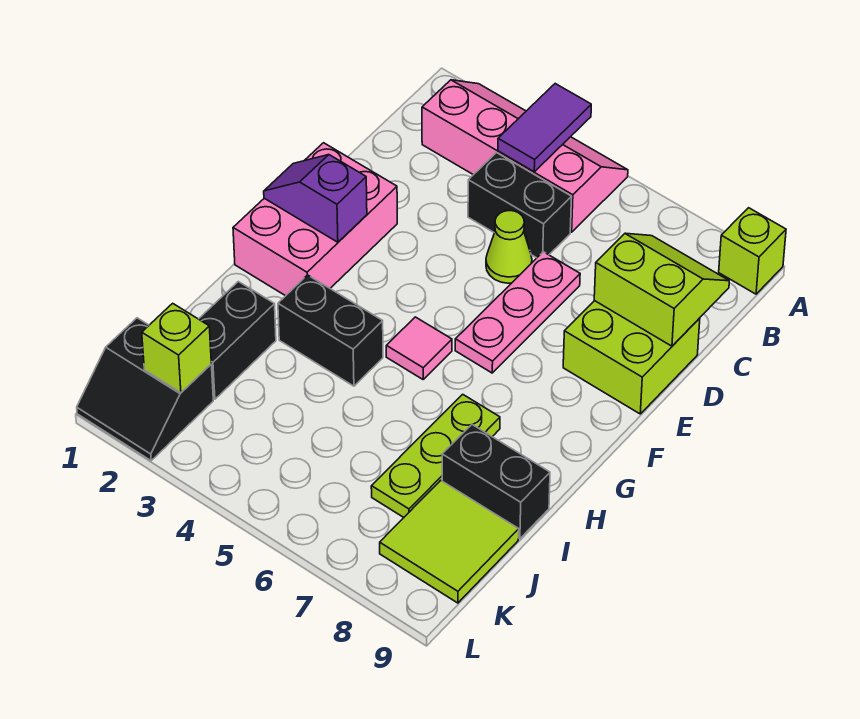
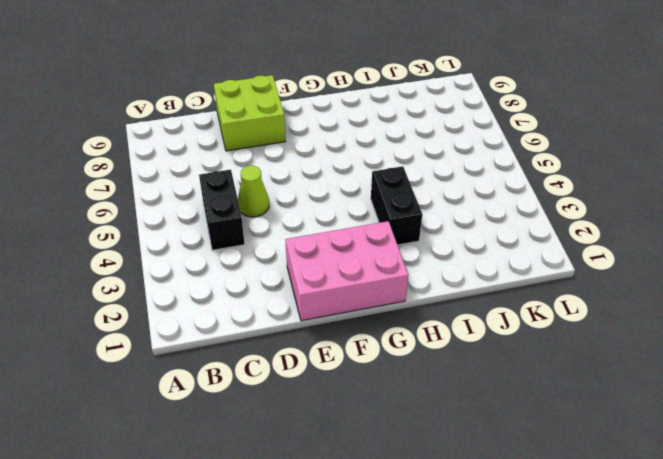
none -> pink 2x4 slope [422,80,628,232]
none -> lime 1x1 brick [719,208,786,294]
none -> pink 1x3 plate [455,252,580,373]

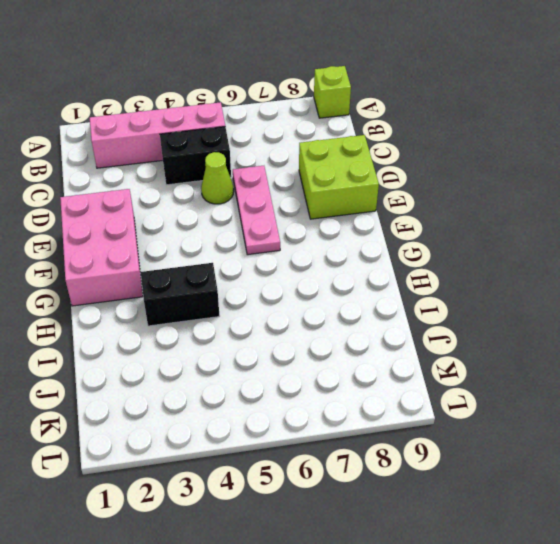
none -> pink 1x1 tile [386,317,452,379]
none -> lime 1x3 plate [371,394,500,517]
none -> black 1x2 brick [199,282,276,399]

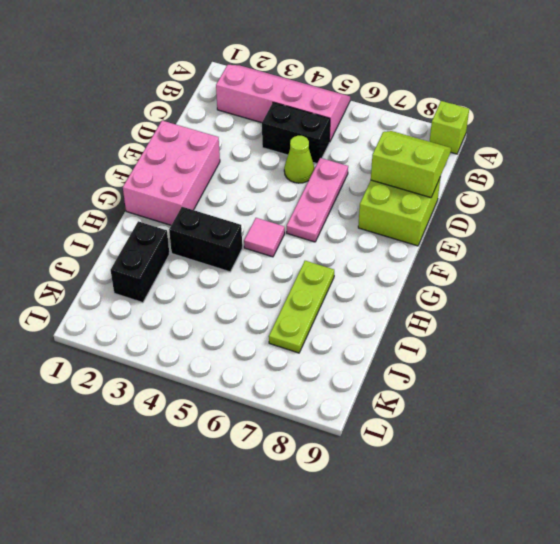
none -> black 1x2 brick [442,425,550,539]
none -> lime 2x2 tile [380,480,519,603]
none -> black 2x2 slope [77,318,213,461]

